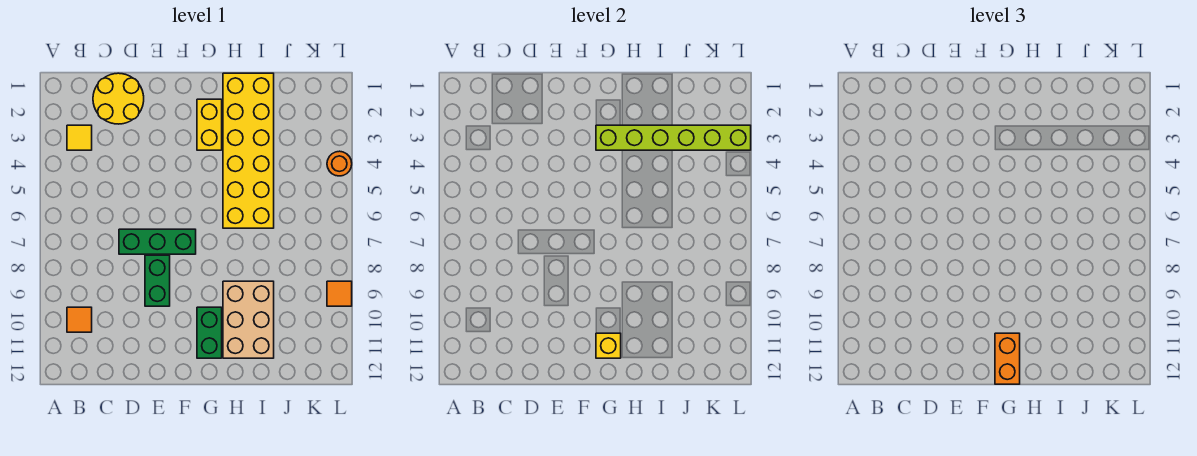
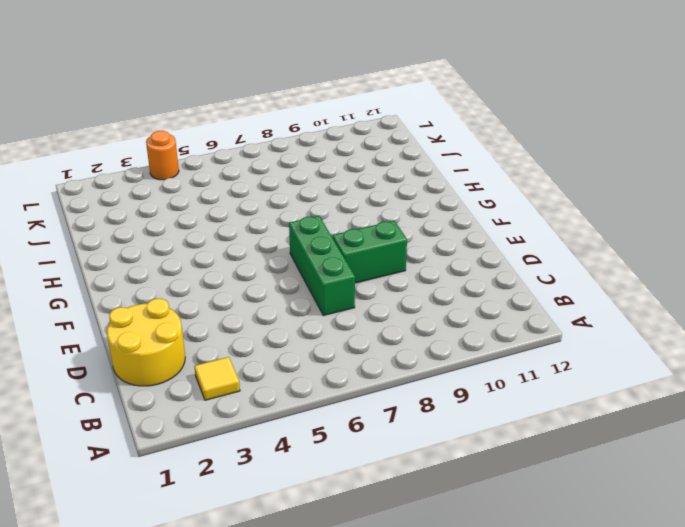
none -> orange 1x1 tile [67,307,92,332]
none -> yellow 1x2 brick [197,99,222,150]
none -> green 1x2 brick [197,307,222,358]

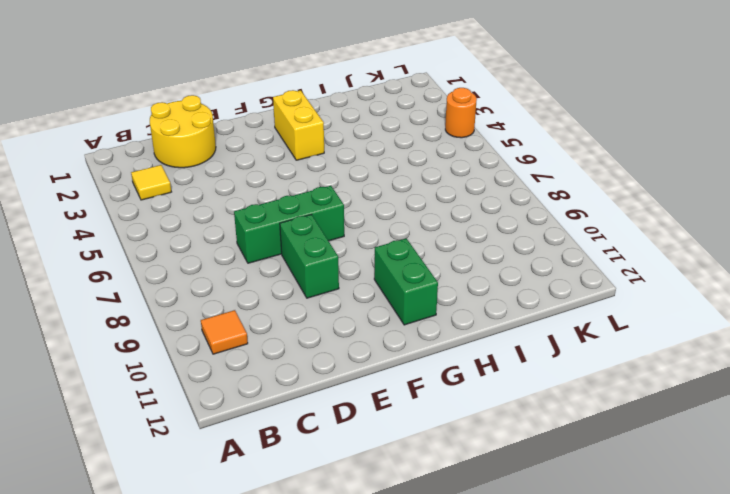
none -> yellow 2x6 brick [223,73,274,228]
none -> tan 2x3 brick [223,281,274,358]
none -> orange 1x1 tile [327,281,352,306]

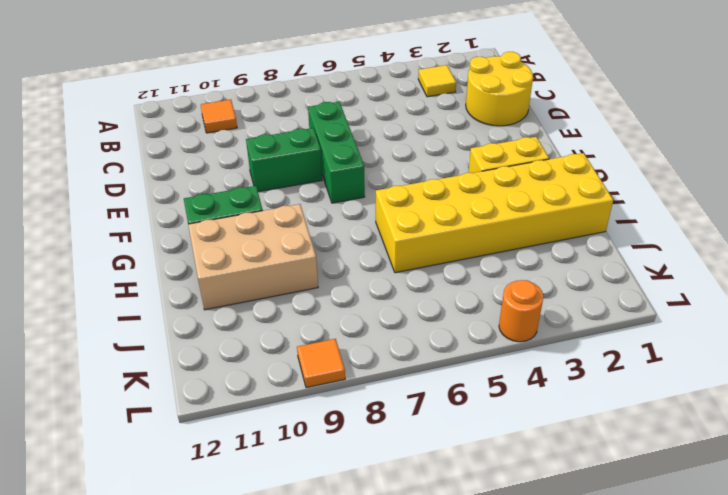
none -> lime 1x6 brick [596,125,751,150]
none -> yellow 1x1 brick [596,333,621,358]
none -> orange 1x2 brick [995,333,1020,384]

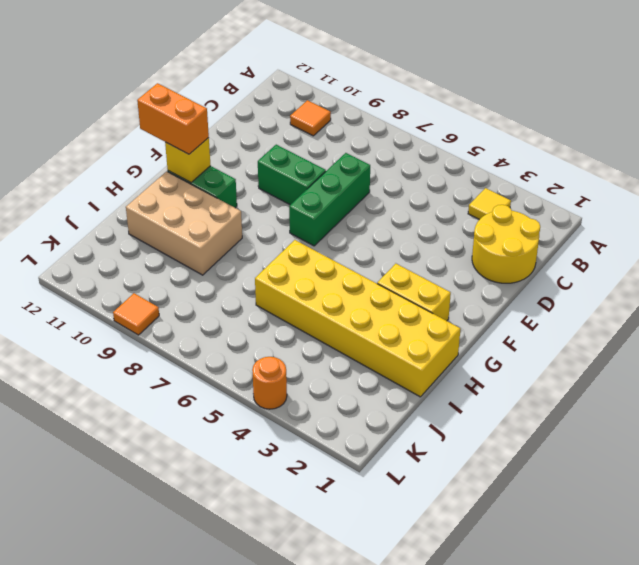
none -> lime 1x6 brick [596,125,751,150]

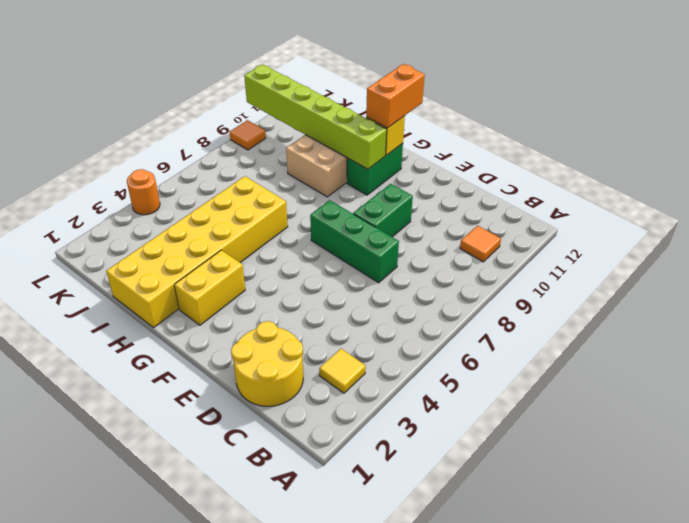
lime 1x6 brick [244,64,387,169] -> lime 1x6 brick moved to [596,125,751,150]

